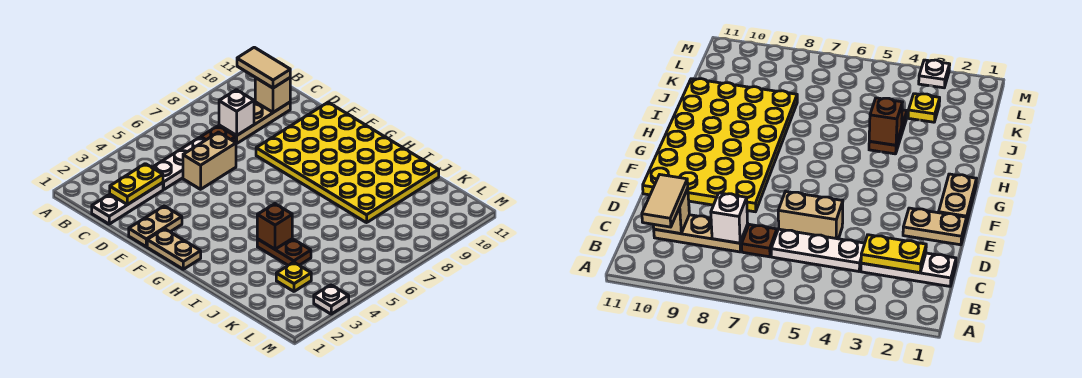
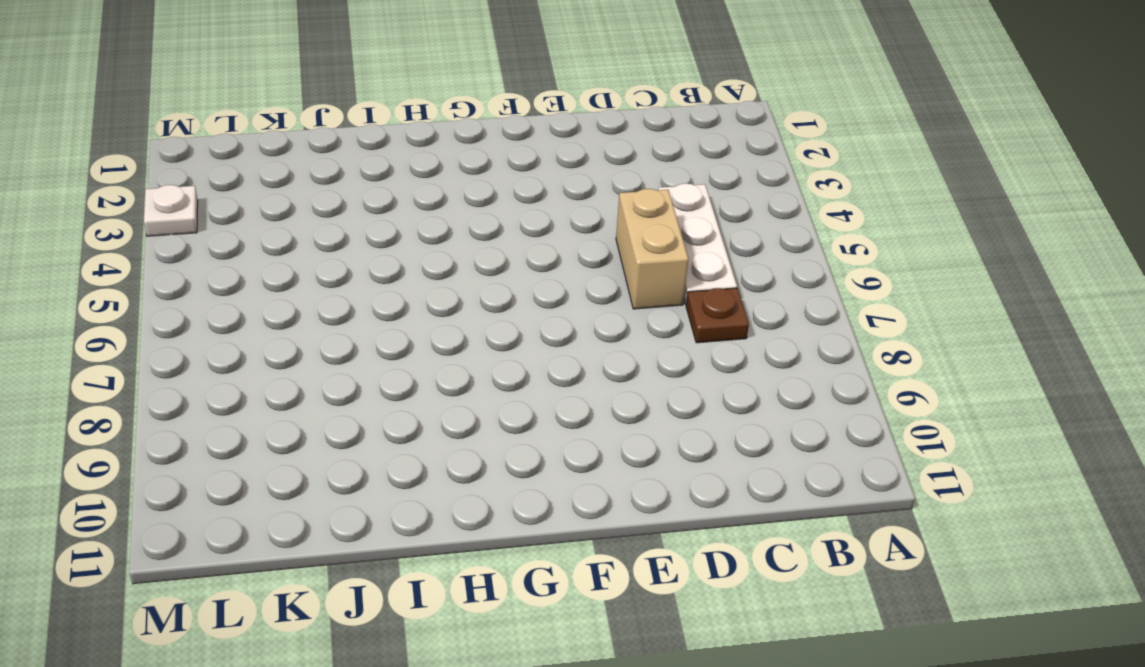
none -> white 1x3 plate [92,183,163,224]
none -> tan 1x3 plate [219,102,290,143]
none -> tan 1x2 plate [129,206,182,247]

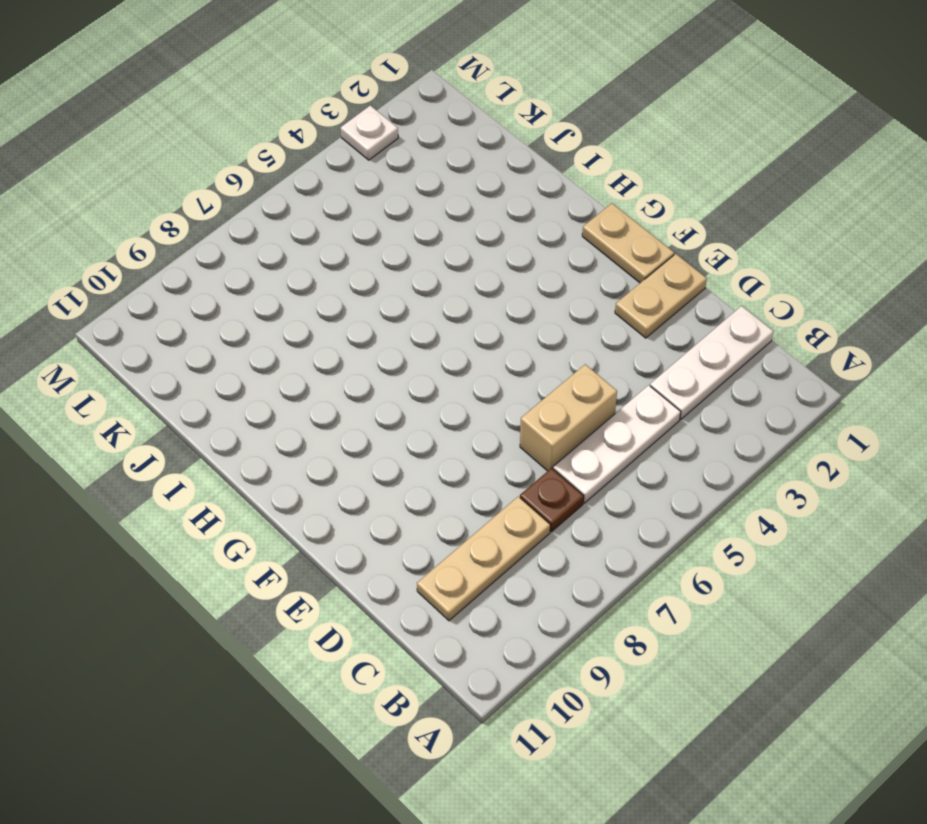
none -> yellow 4x6 plate [256,102,439,223]
none -> brown 1x2 plate [257,239,311,265]
none -> yellow 1x1 plate [276,262,311,291]

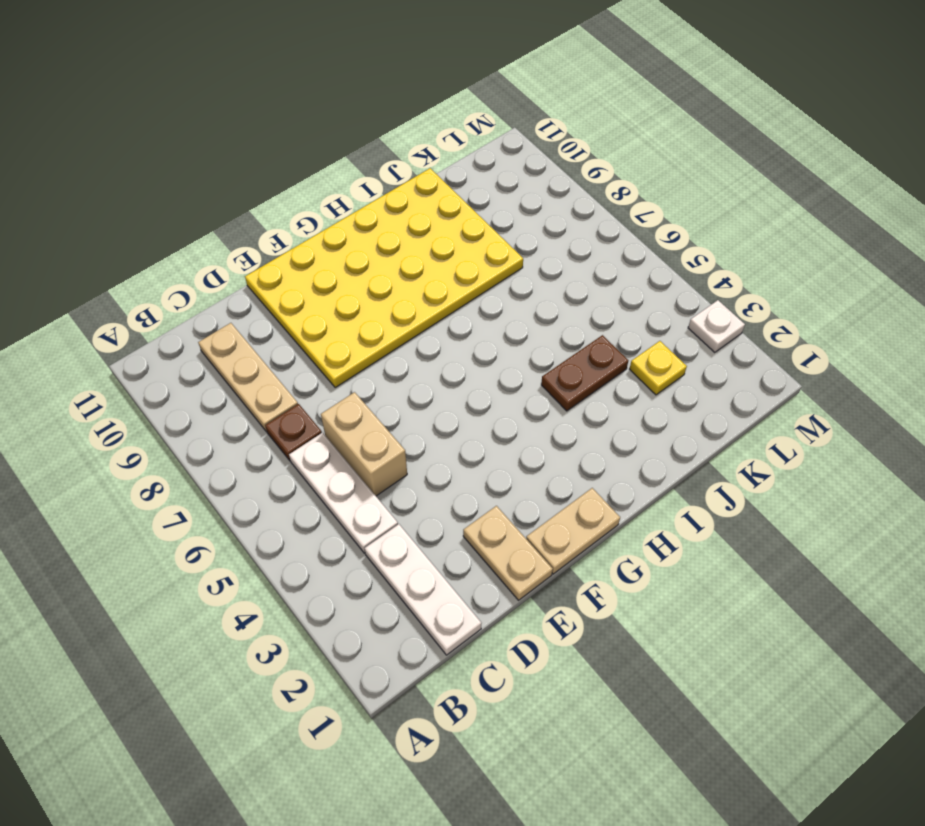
none -> yellow 1x2 plate [110,164,163,205]
none -> white 1x1 brick [219,90,254,136]
none -> tan 1x1 brick [255,78,290,112]

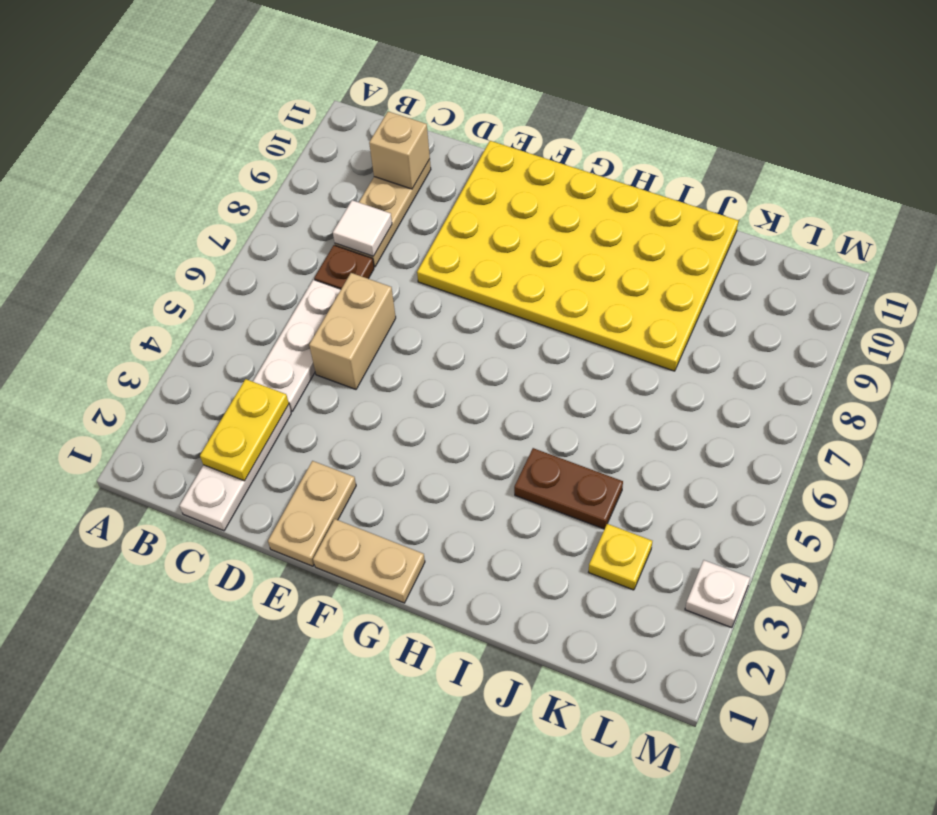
white 1x1 tile [333,200,392,256] -> white 1x1 brick [219,90,254,136]
none -> brown 1x1 brick [257,204,292,249]
none -> tan 1x2 tile [237,47,290,88]

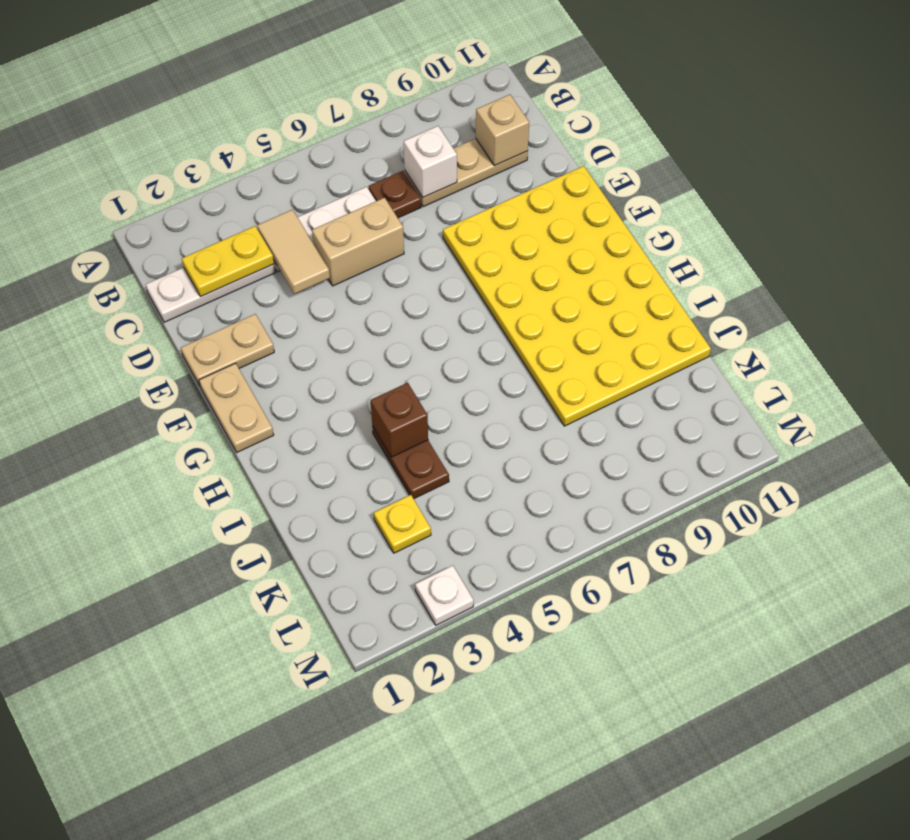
tan 1x2 tile [257,210,330,294] -> tan 1x2 tile moved to [237,47,290,88]

